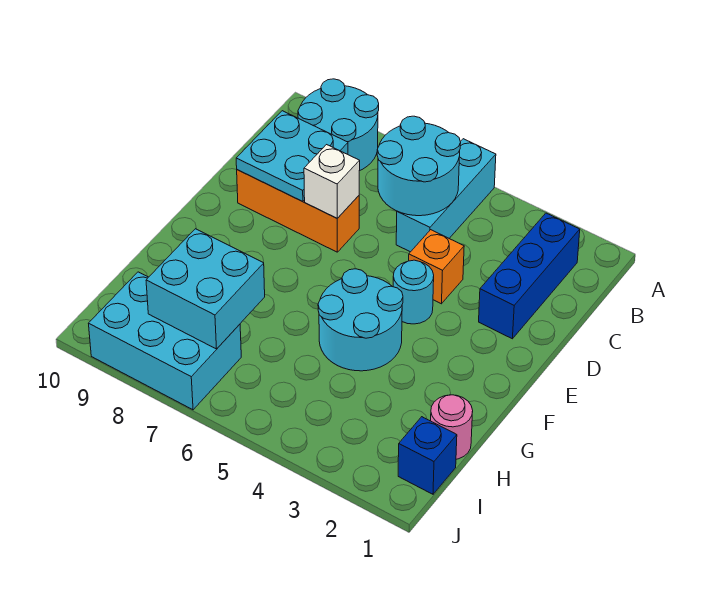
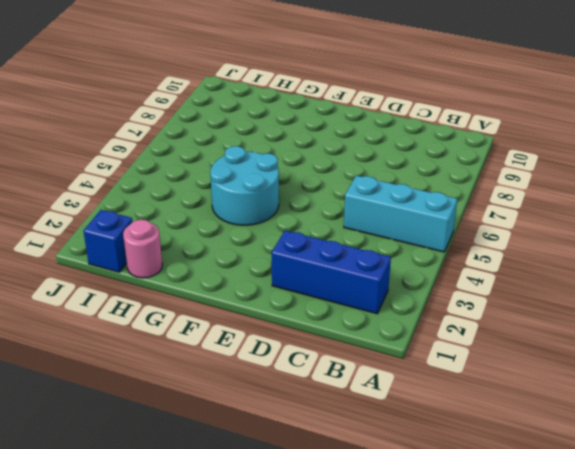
none -> cyan 2x2 round brick [298,79,379,171]
none -> orange 1x1 brick [409,230,464,304]
none -> orange 1x3 brick [237,170,359,252]

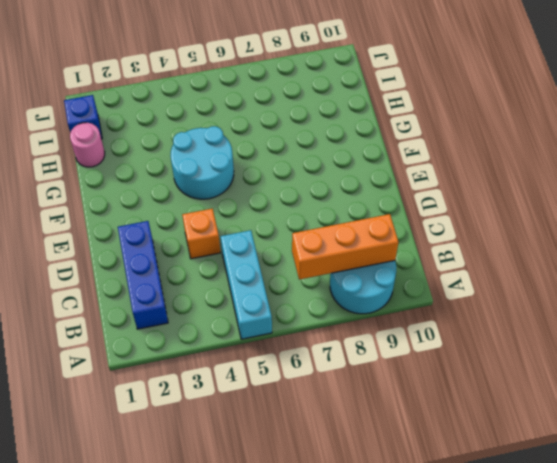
orange 1x3 brick [292,214,398,280] -> orange 1x3 brick moved to [237,170,359,252]
none -> cyan 1x1 round brick [393,260,434,324]
none -> cyan 2x3 brick [89,272,241,410]
none -> cyan 2x2 round brick [377,116,461,216]

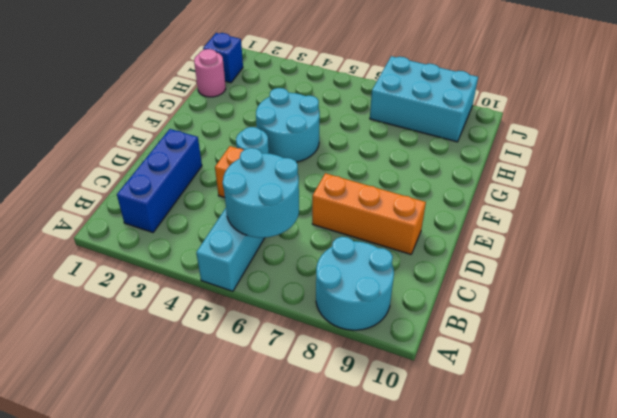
none -> cyan 2x2 plate [236,111,348,202]
none -> white 1x1 brick [304,145,360,218]
none -> cyan 2x2 brick [146,229,265,349]

